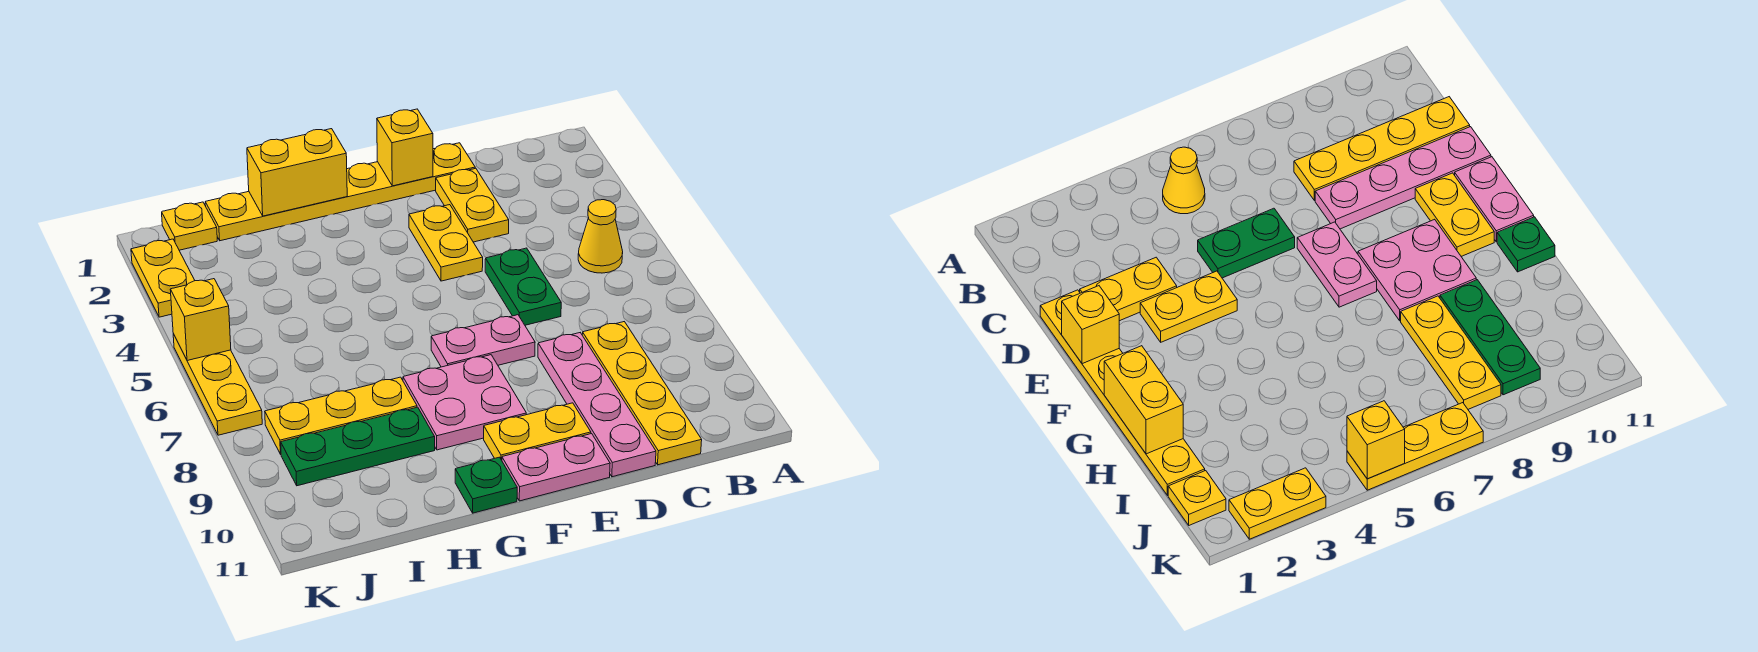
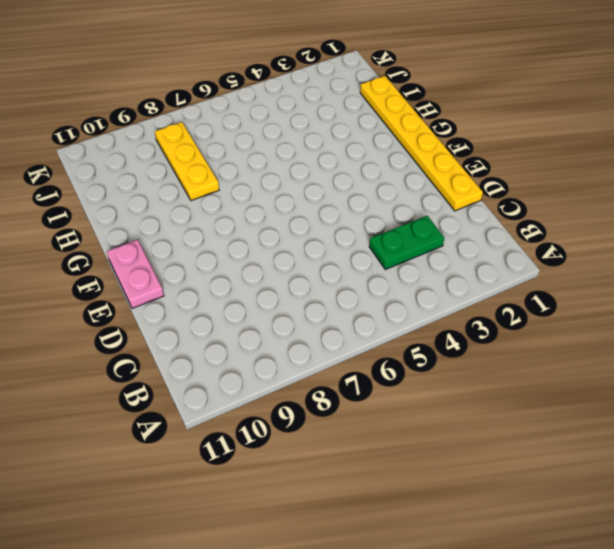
green 1x2 plate [369,216,444,269] -> green 1x2 plate moved to [485,248,561,325]
none -> yellow 1x1 cone [578,200,623,273]
none -> yellow 1x4 plate [582,322,702,465]
none -> yellow 1x2 plate [436,168,509,242]

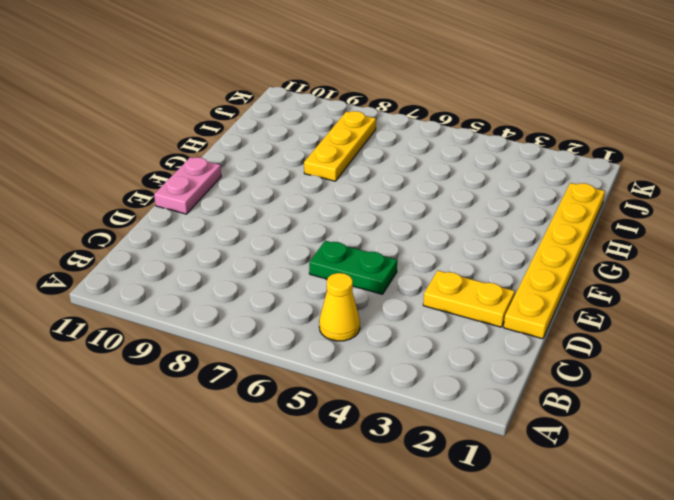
none -> yellow 1x4 plate [582,322,702,465]
none -> pink 1x4 plate [538,333,656,477]
none -> yellow 1x2 plate [409,205,483,281]

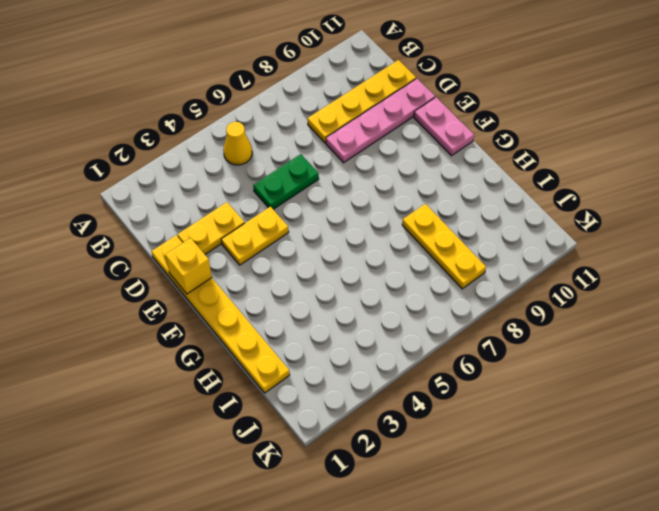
none -> pink 1x2 plate [431,315,535,367]
none -> yellow 1x2 plate [484,403,591,460]
none -> pink 2x2 plate [403,355,526,450]

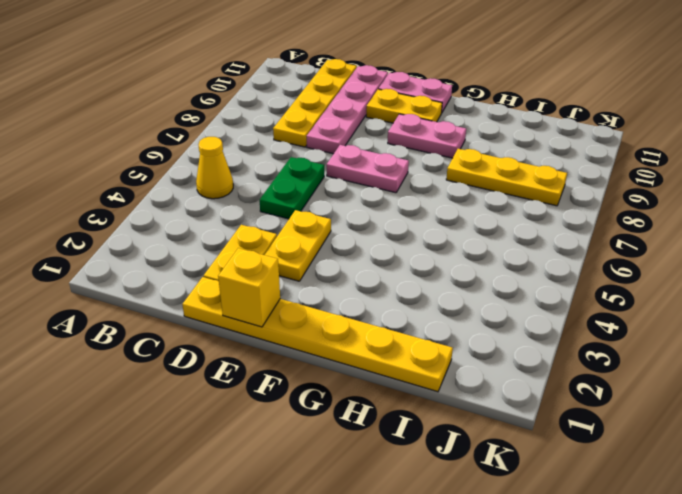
pink 1x2 plate [388,114,466,158] -> pink 2x2 plate [403,355,526,450]
none -> green 1x1 plate [455,457,517,513]
none -> green 1x3 plate [281,407,435,486]
none -> yellow 1x1 plate [162,202,217,250]

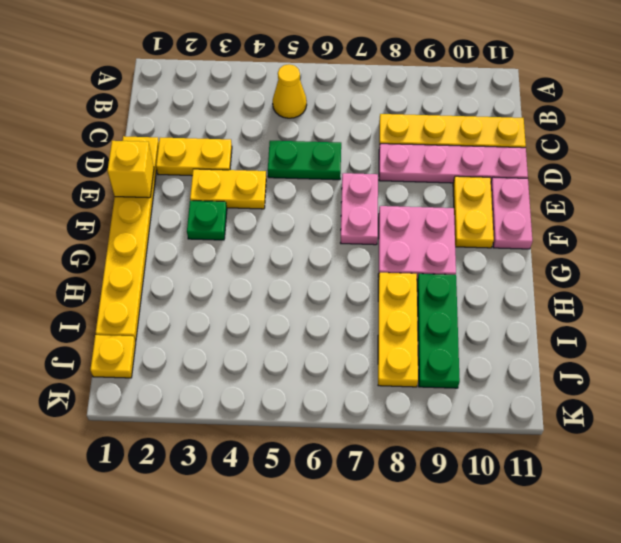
green 1x1 plate [187,201,227,240] -> green 1x1 plate moved to [455,457,517,513]
none -> yellow 1x2 plate [131,239,195,317]
none -> yellow 1x3 plate [173,334,262,435]
none -> yellow 1x2 brick [247,129,347,216]

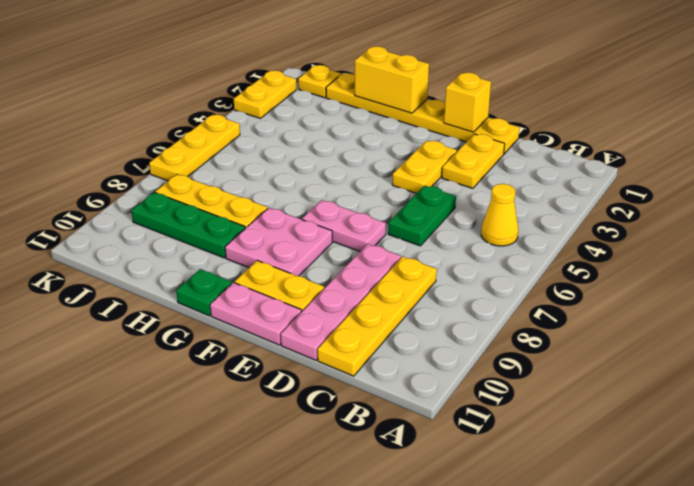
none -> yellow 1x1 brick [170,279,231,361]

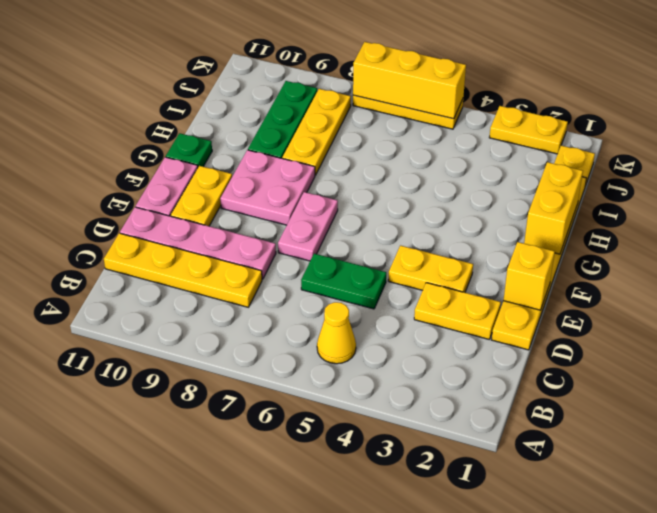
yellow 1x3 brick [353,42,466,119] -> yellow 1x1 brick [170,279,231,361]

